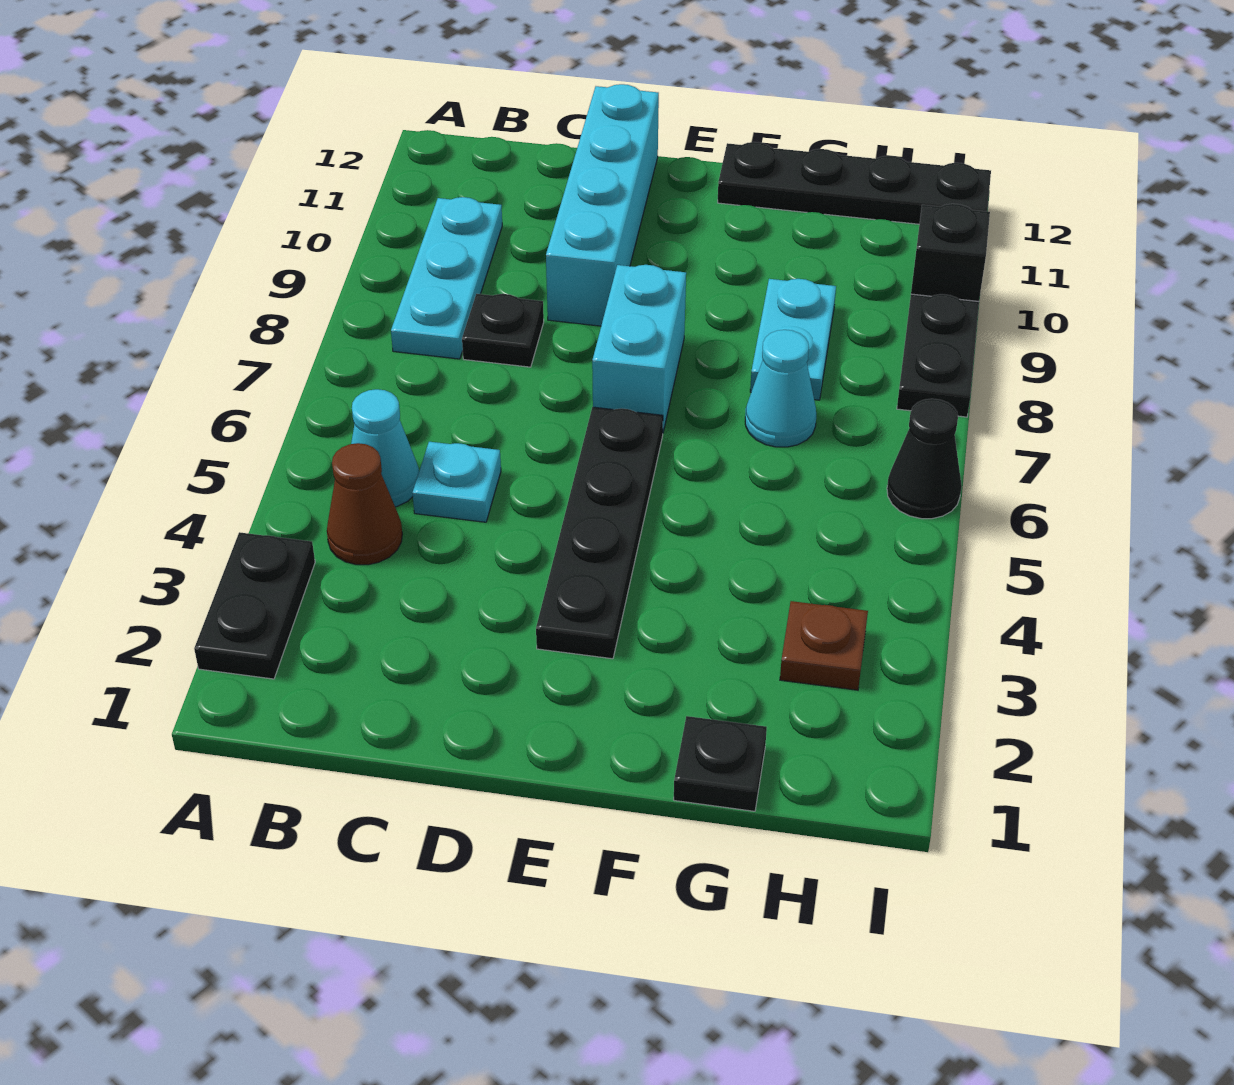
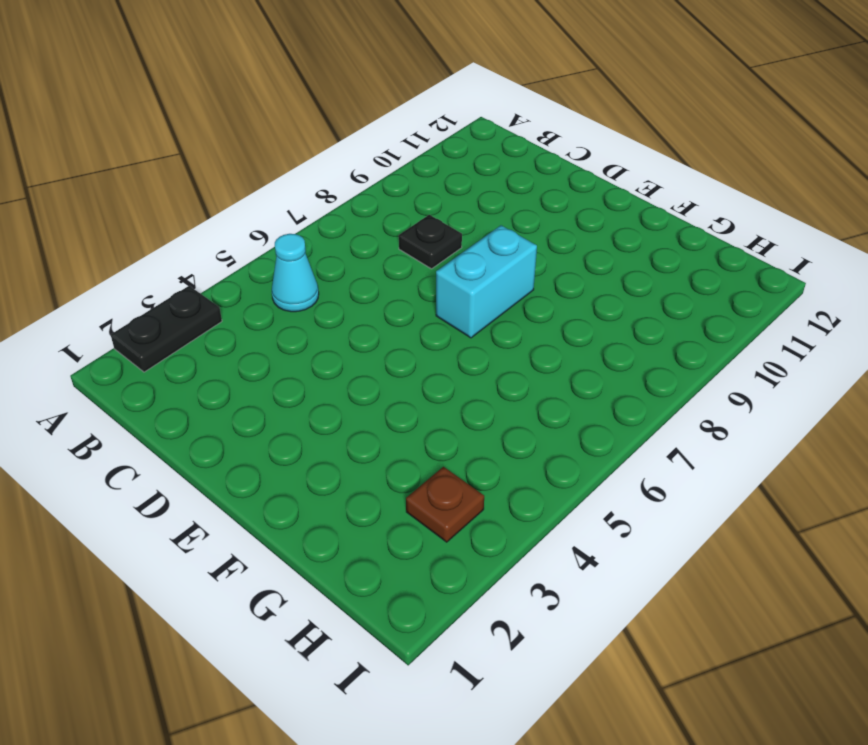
none -> brown 1x1 cone [327,443,402,565]
none -> cyan 1x3 plate [391,197,502,359]
none -> cyan 1x1 plate [413,442,501,522]

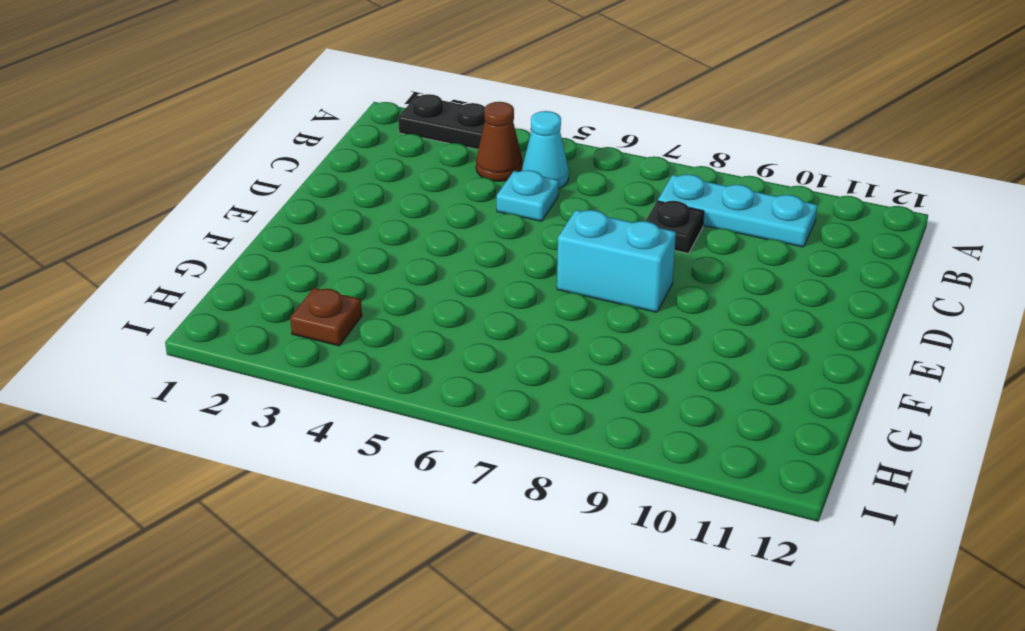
none -> cyan 1x4 brick [546,84,659,326]
none -> black 1x4 plate [536,407,663,659]
none -> black 1x4 plate [718,142,991,224]

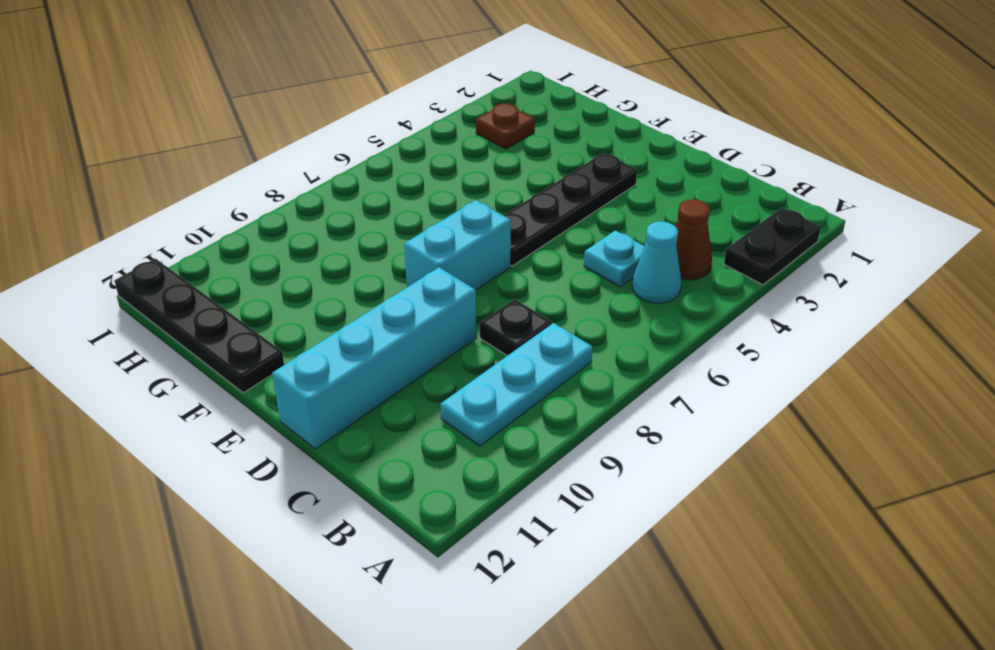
none -> black 1x1 plate [674,716,767,811]
none -> cyan 1x1 cone [745,330,816,447]
none -> cyan 1x2 plate [750,279,836,400]

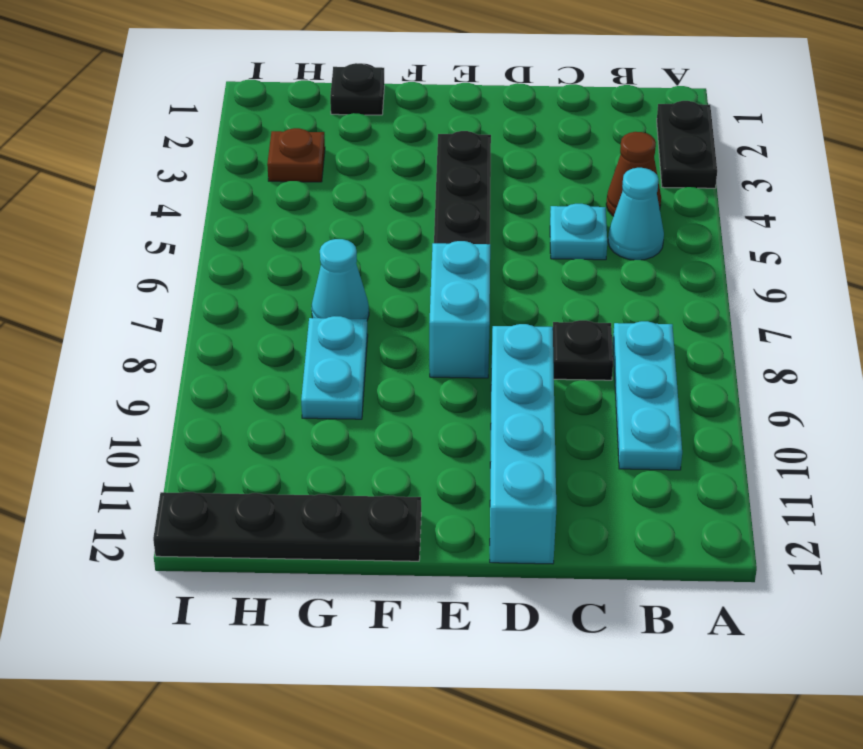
none -> black 1x1 cone [887,399,962,519]
none -> black 1x2 plate [897,294,979,417]
none -> black 1x1 brick [911,204,990,301]

